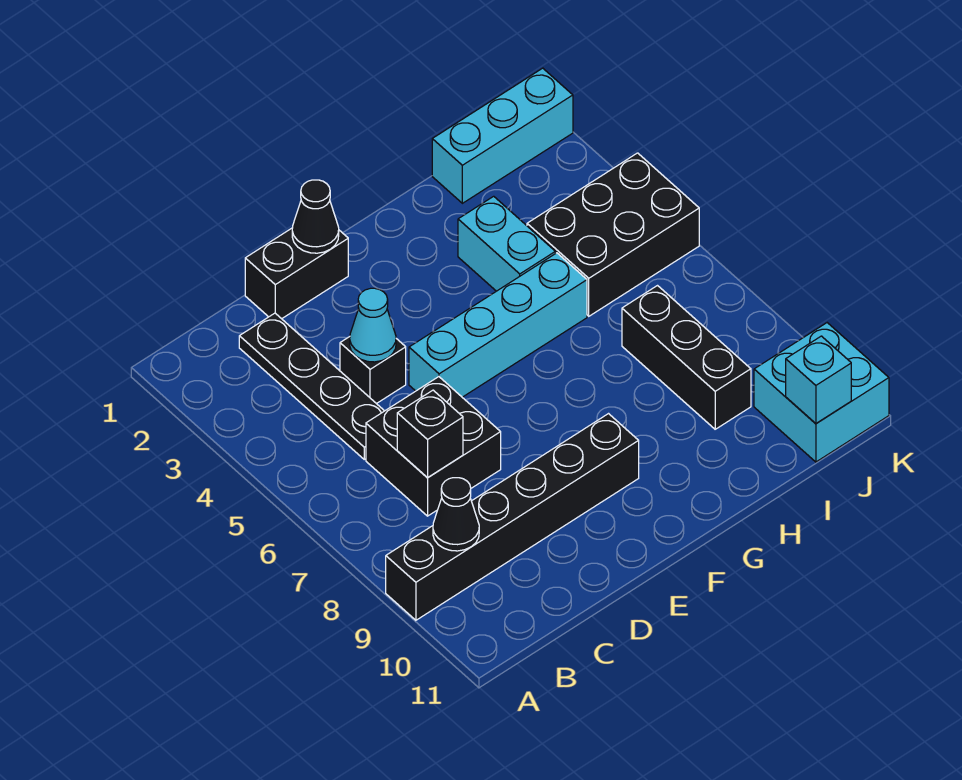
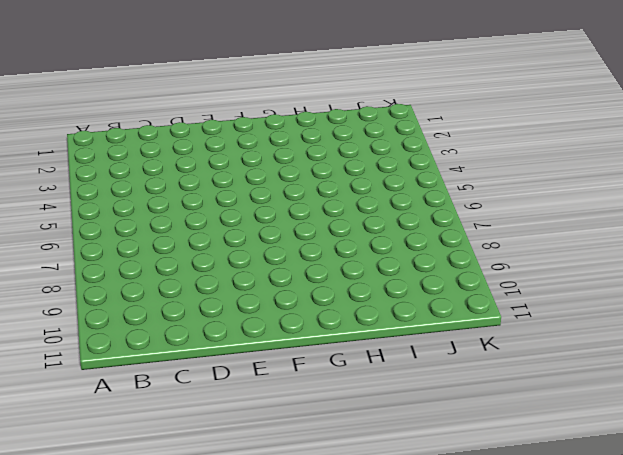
none -> black 1x6 brick [386,414,639,620]
none -> black 1x4 plate [239,313,384,459]
none -> black 2x2 brick [366,377,501,516]

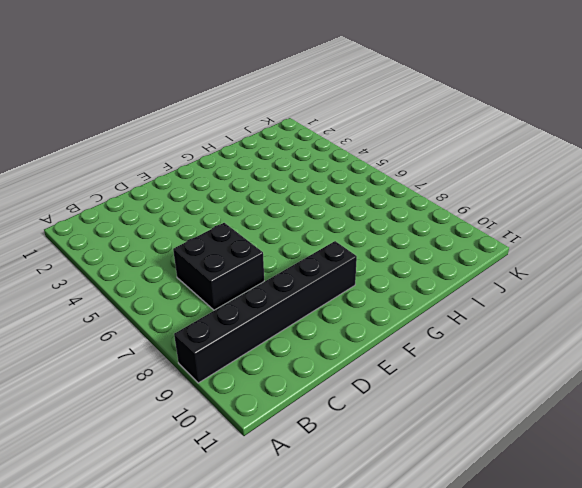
none -> black 1x4 plate [239,313,384,459]
none -> black 1x2 brick [245,228,348,319]
none -> black 1x1 brick [340,337,406,404]

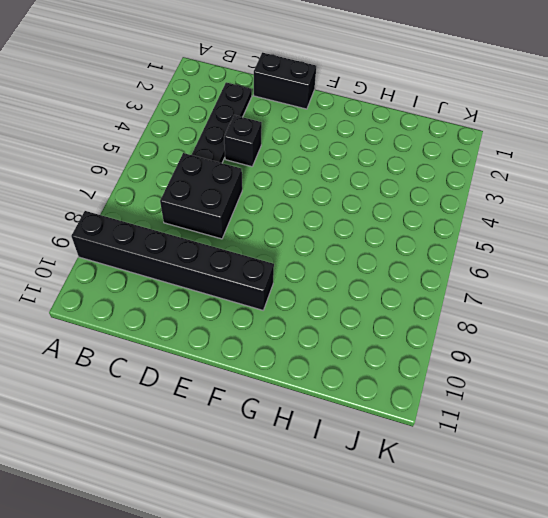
none -> cyan 1x4 brick [409,253,587,397]
none -> cyan 1x2 brick [458,196,555,291]
none -> cyan 1x3 brick [432,68,573,203]

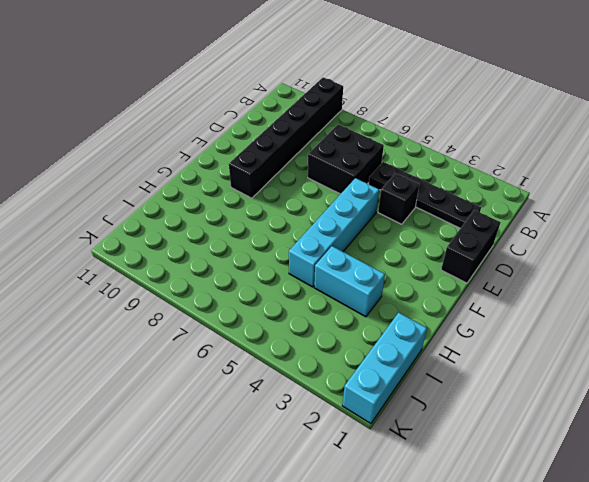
none -> black 2x3 brick [527,153,699,316]
none -> black 1x3 brick [622,286,751,429]
none -> cyan 2x2 brick [754,323,889,462]

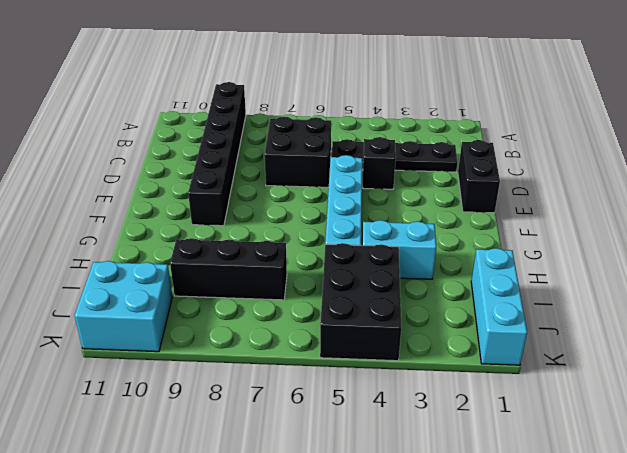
none -> black 1x1 cone [433,478,479,551]
none -> black 1x1 brick [397,390,463,477]
none -> cyan 1x1 cone [350,288,396,362]

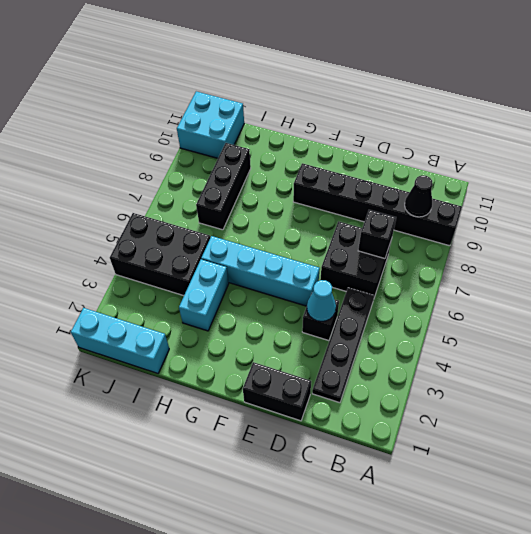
none -> black 1x1 cone [292,180,339,253]
none -> cyan 1x1 brick [786,336,851,423]

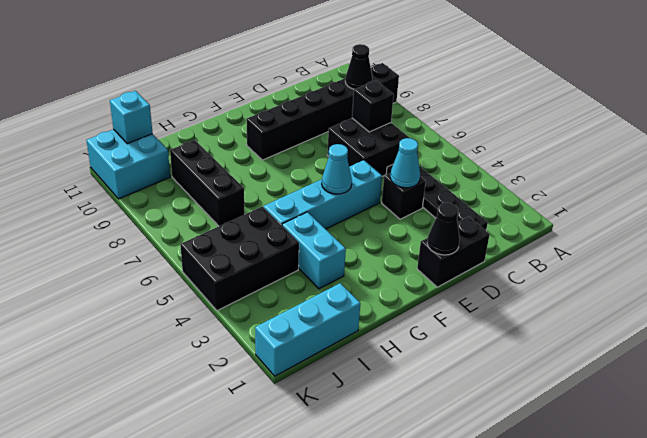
cyan 1x1 cone [322,144,352,194] -> none

